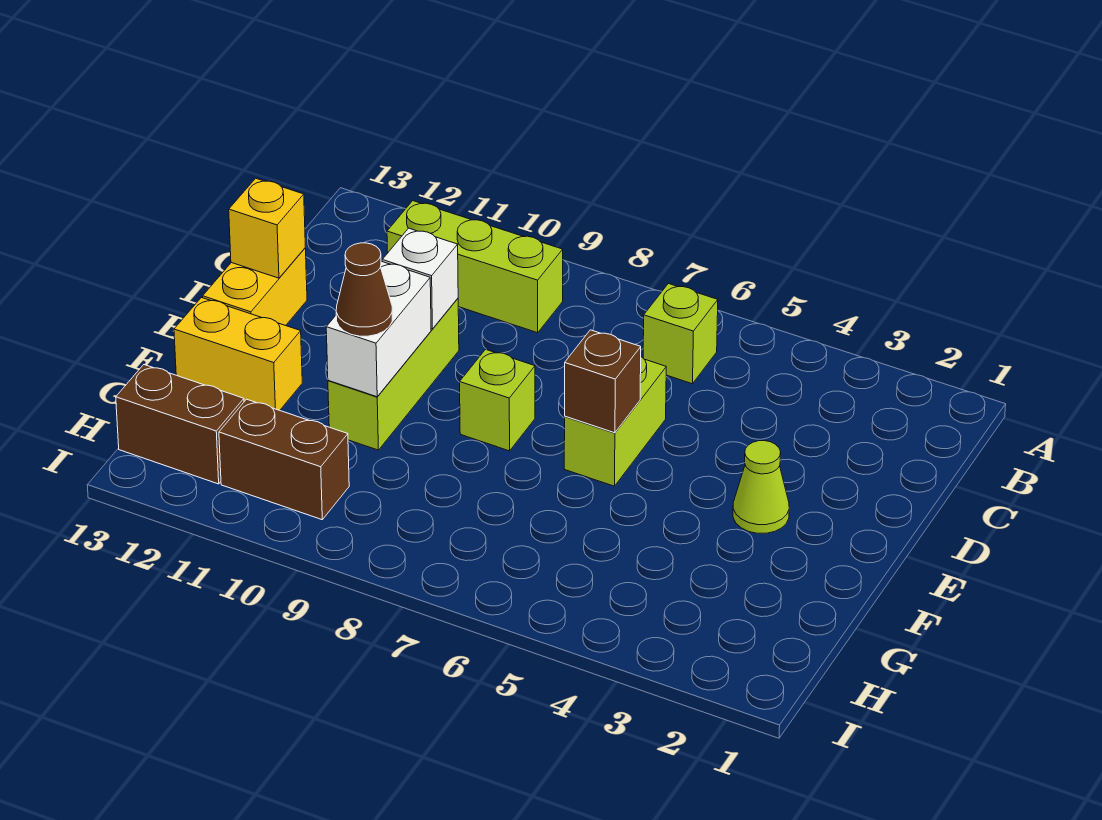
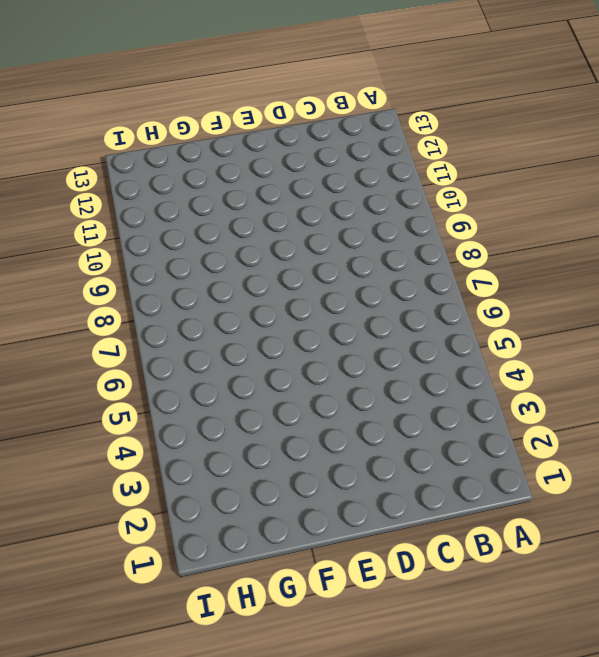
none -> lime 1x1 brick [643,284,718,384]
none -> lime 1x3 brick [387,201,563,333]
none -> lime 1x2 brick [564,357,666,486]

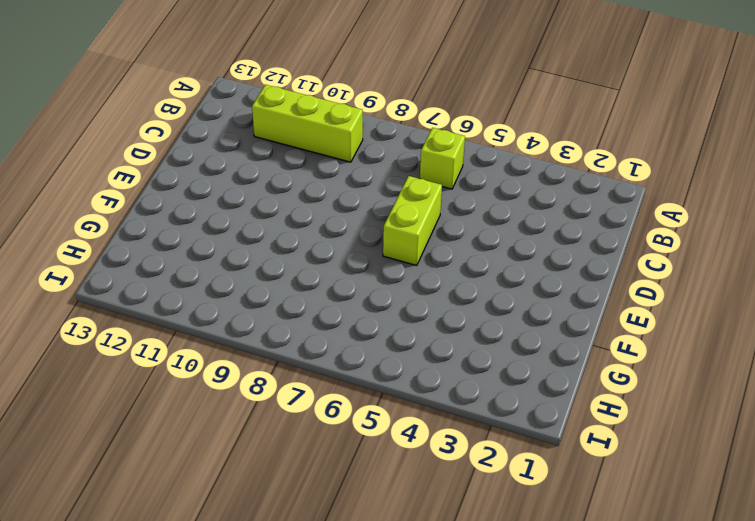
none -> lime 1x3 brick [328,298,459,450]
none -> yellow 1x2 brick [203,248,307,326]
none -> lime 1x1 cone [733,441,789,533]

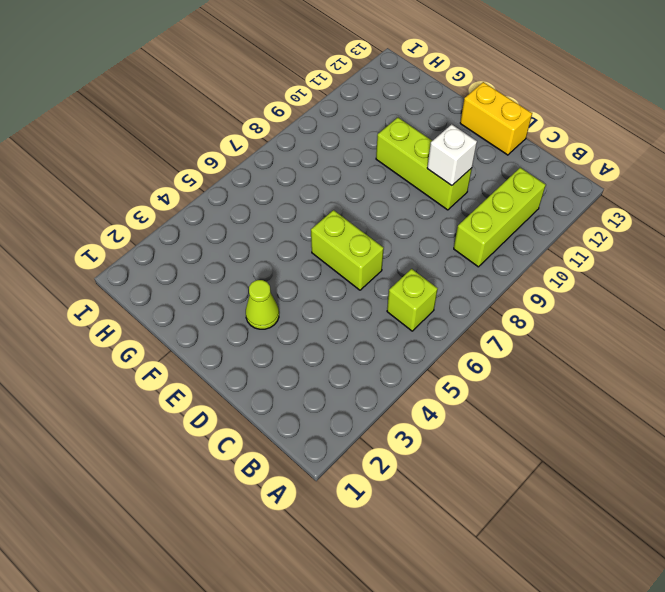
none -> lime 1x1 brick [460,349,535,451]
none -> yellow 1x2 brick [174,298,302,410]
none -> brown 1x2 brick [219,399,349,520]

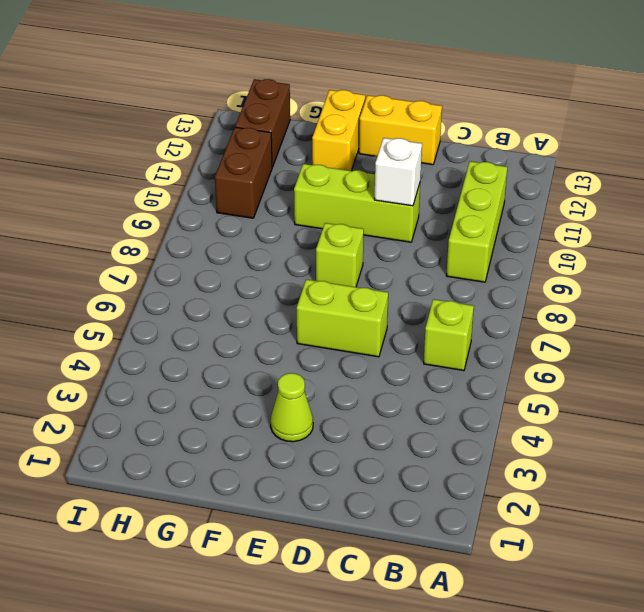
none -> yellow 1x1 brick [229,178,305,278]
none -> brown 1x1 brick [565,330,641,433]
none -> white 1x2 brick [326,261,431,397]

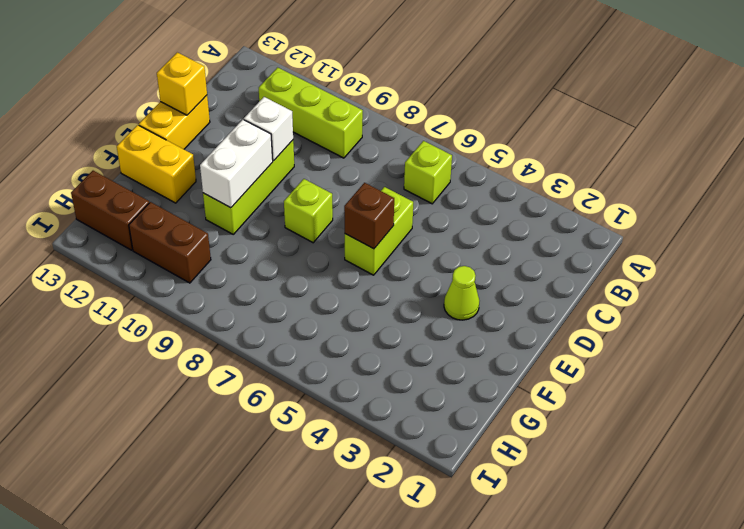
none -> brown 1x1 cone [336,243,392,336]

